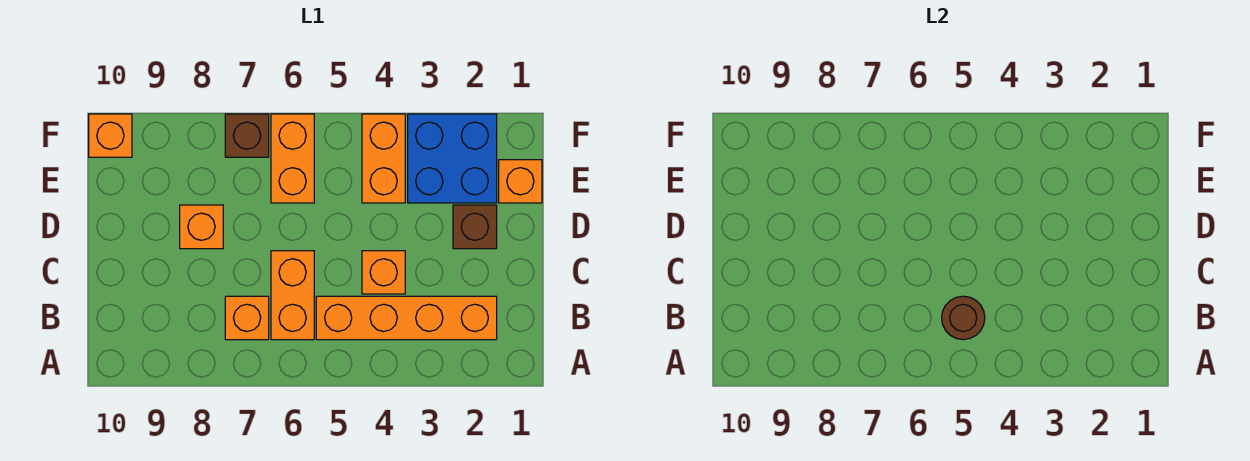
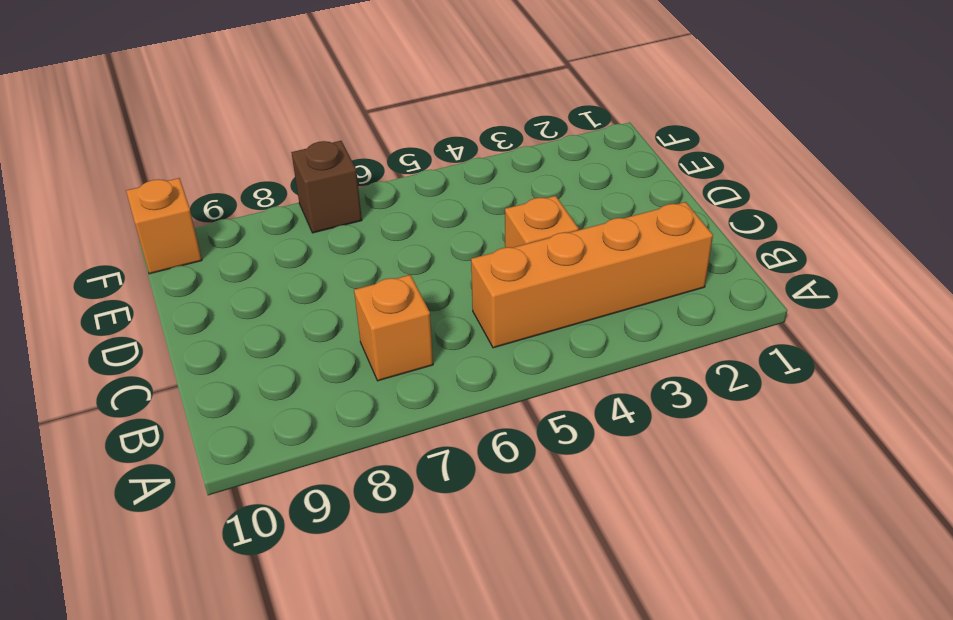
none -> orange 1x2 brick [271,251,314,340]
none -> brown 1x1 brick [453,205,497,249]
none -> orange 1x1 brick [180,205,223,249]

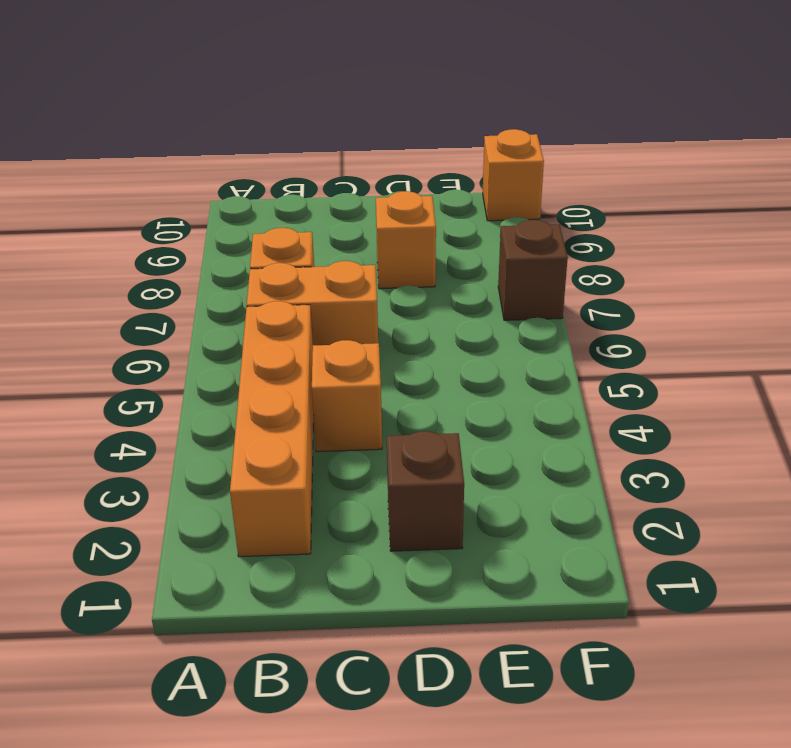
none -> orange 1x1 brick [499,160,542,203]
none -> blue 2x2 brick [408,114,497,203]
none -> orange 1x2 brick [362,114,405,203]

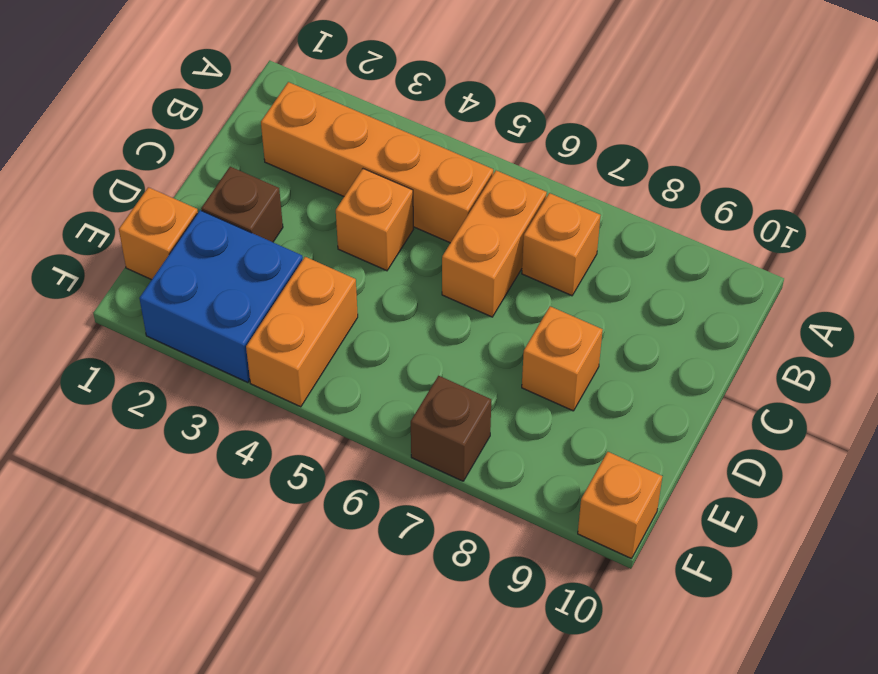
none -> orange 1x2 brick [271,114,314,203]
none -> brown 1x1 round brick [942,296,985,340]

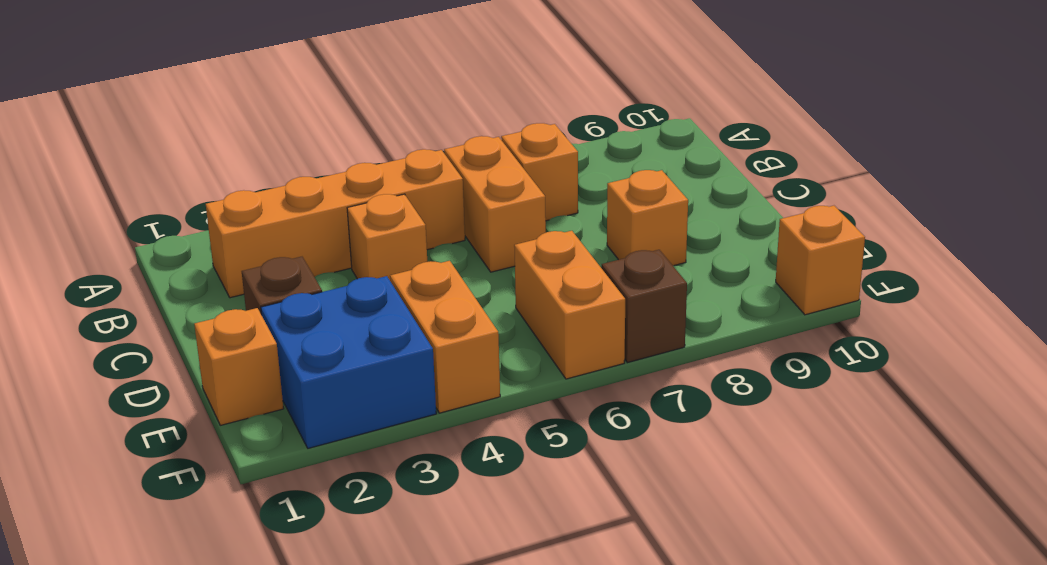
none -> brown 1x1 round brick [942,296,985,340]

